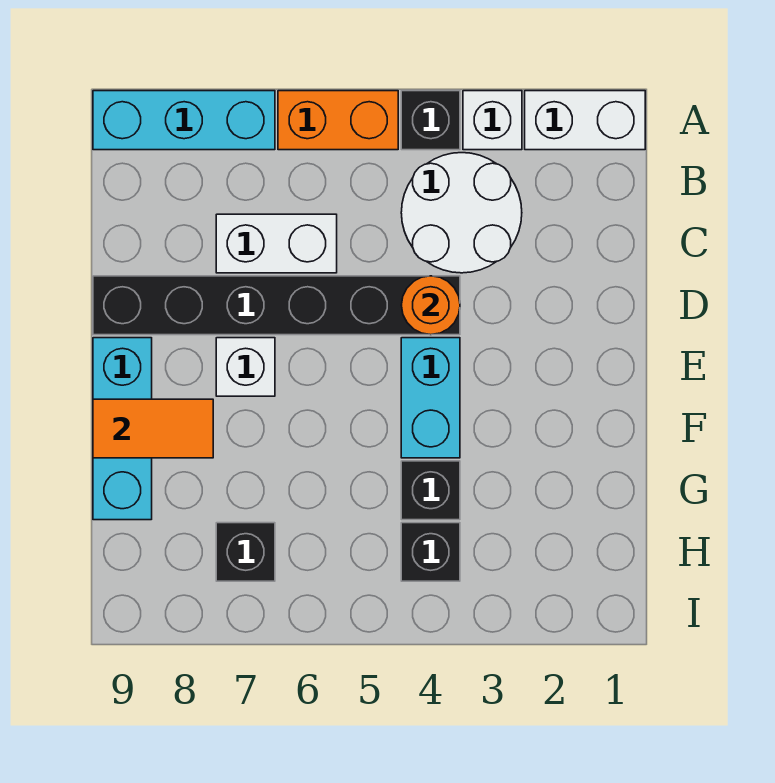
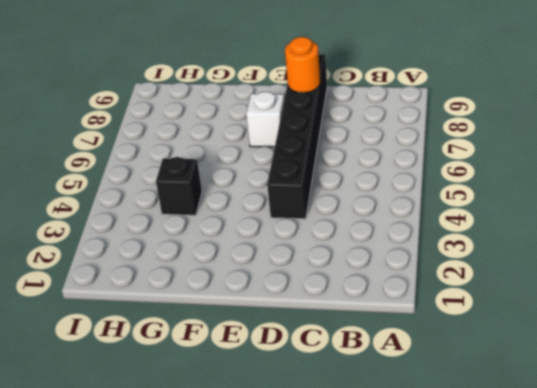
orange 1x1 round brick [285,37,320,93] -> orange 1x1 round brick moved to [401,276,460,335]
none -> white 1x2 brick [525,91,645,150]
none -> white 1x1 brick [463,91,522,150]
none -> black 1x1 brick [401,91,460,150]

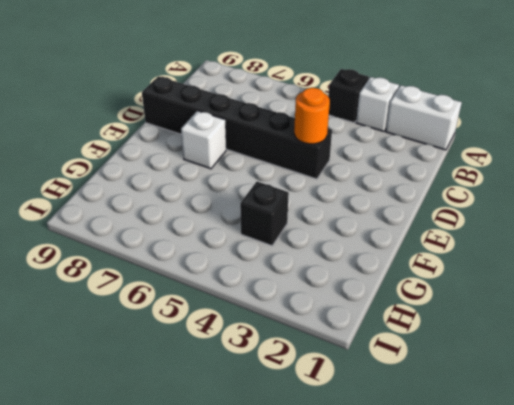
none -> orange 1x2 brick [278,91,398,150]
none -> cyan 1x3 brick [93,91,275,150]
none -> white 2x2 round brick [401,153,522,273]

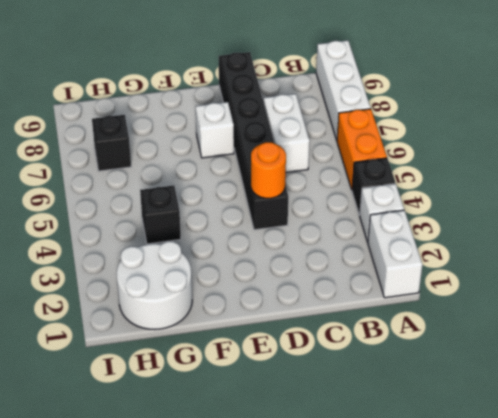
white 1x3 brick [316,40,371,140] -> cyan 1x3 brick [93,91,275,150]
white 2x2 round brick [116,241,192,330] -> white 2x2 round brick moved to [401,153,522,273]
none -> cyan 1x2 brick [401,338,460,458]
none -> cyan 1x3 brick [93,338,152,520]
none -> black 1x1 brick [401,523,460,581]

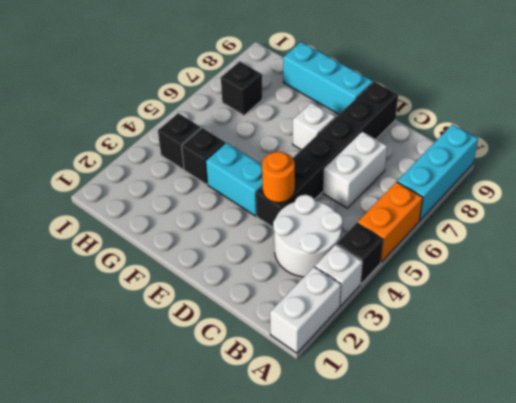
none -> orange 1x2 tile [93,399,213,458]

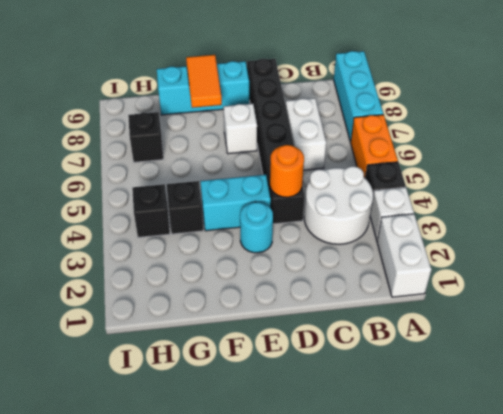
cyan 1x1 round brick [240,202,273,253] -> none

